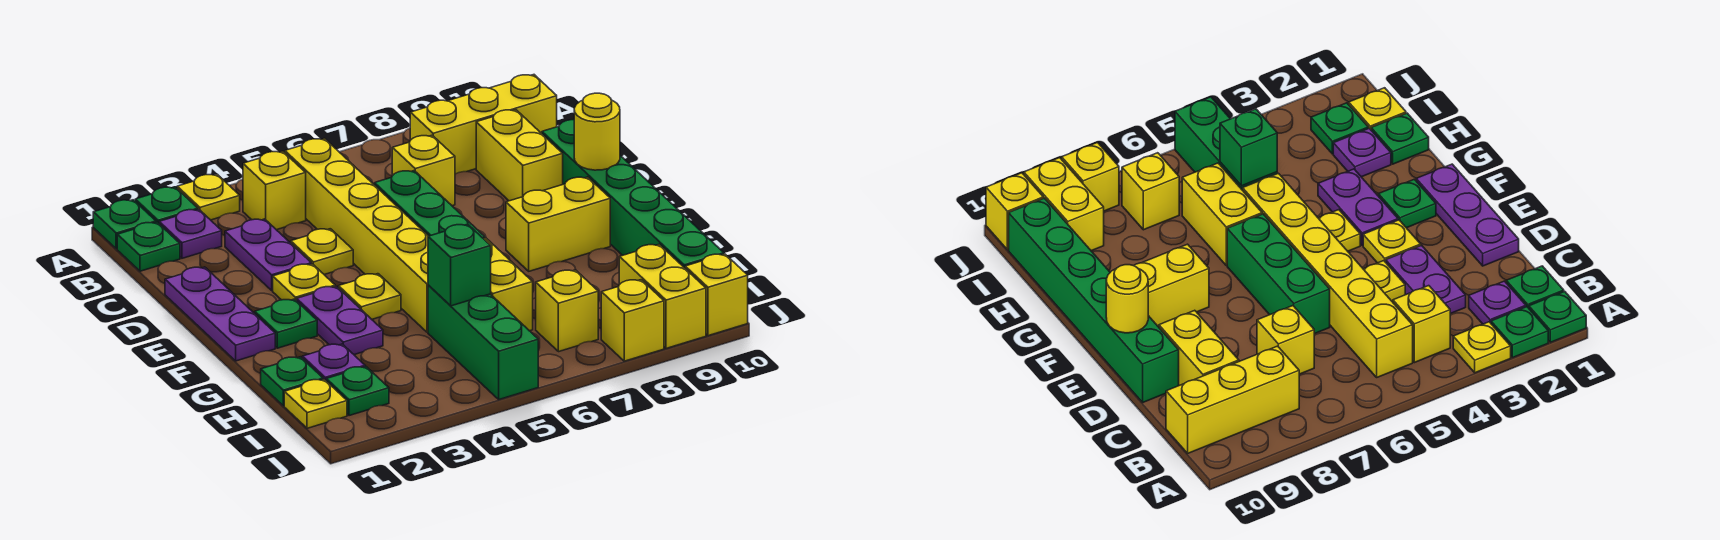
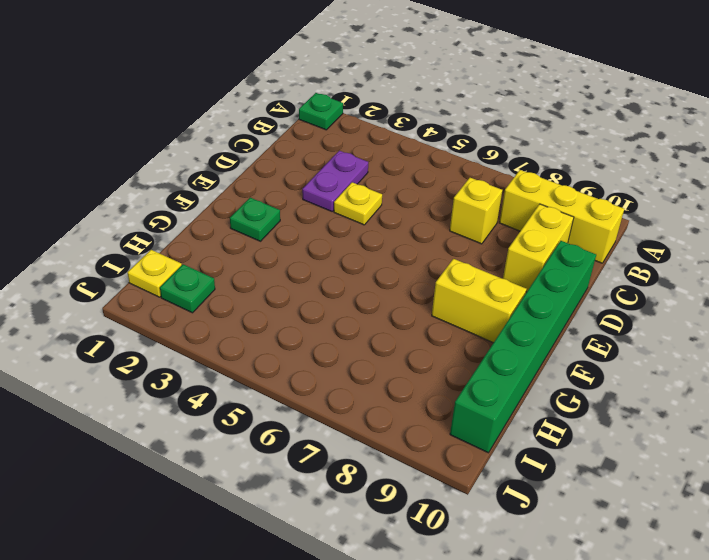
none -> green 1x1 plate [135,187,198,223]
none -> yellow 1x1 plate [177,174,240,220]
none -> green 1x1 plate [117,222,180,271]
none -> purple 1x1 plate [159,209,222,258]

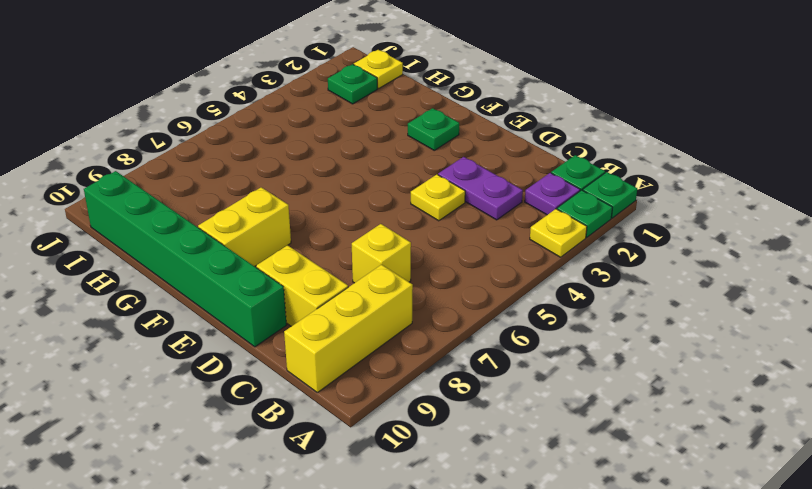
none -> yellow 1x1 brick [243,151,306,230]
none -> yellow 1x6 brick [285,138,428,332]
none -> purple 1x3 plate [165,267,275,361]
none -> green 1x3 brick [374,171,485,239]

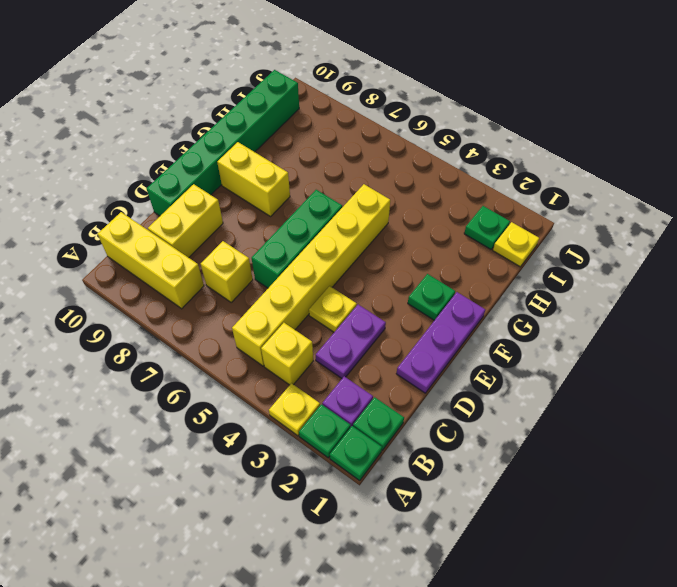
none -> yellow 1x1 plate [273,264,335,301]
none -> purple 1x2 plate [297,286,383,355]
none -> yellow 1x1 plate [338,274,401,319]
none -> yellow 1x2 brick [484,238,533,331]

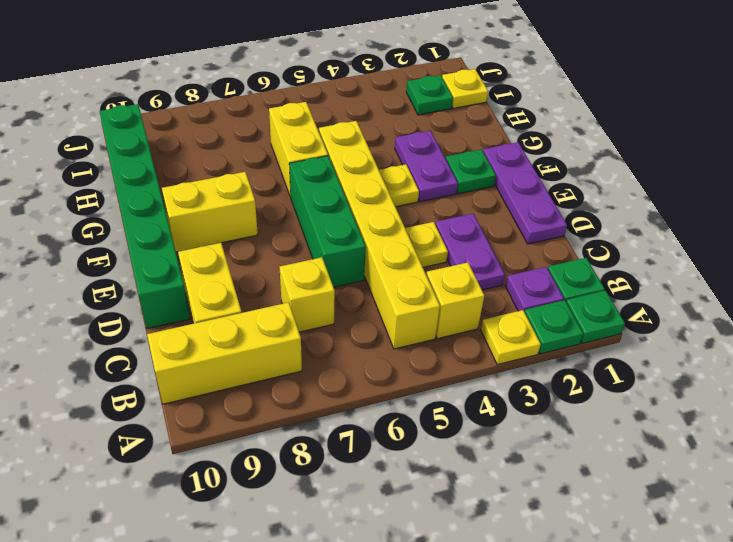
none -> yellow 1x1 plate [273,264,335,301]
none -> green 1x1 plate [261,357,323,406]
none -> purple 1x1 plate [302,344,365,380]
none -> green 1x3 brick [428,285,538,399]

